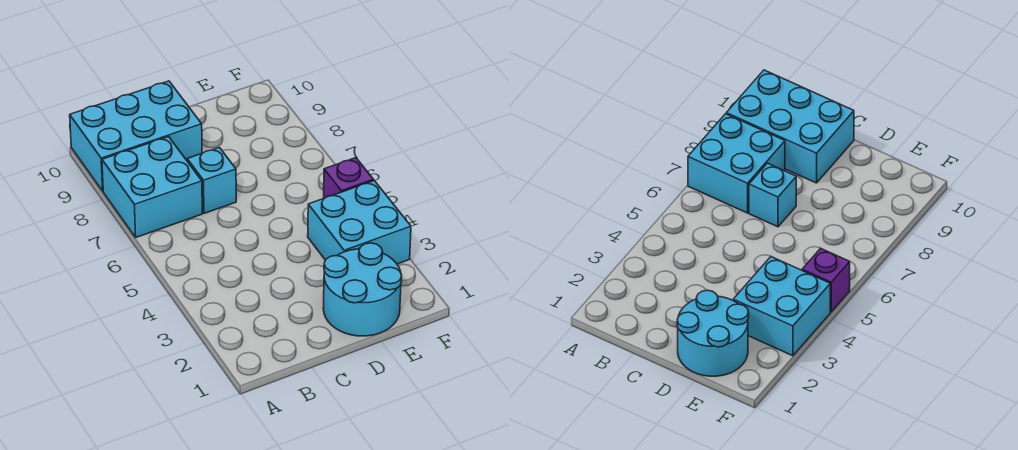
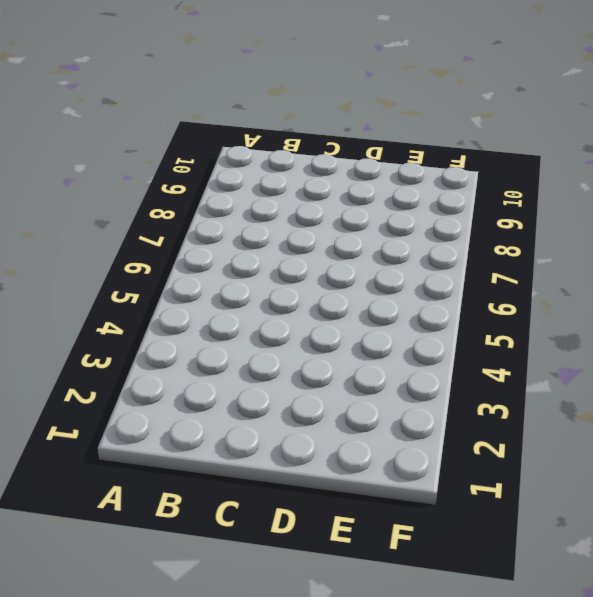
none -> cyan 2x2 brick [102,137,202,237]
none -> cyan 2x3 brick [70,81,202,191]

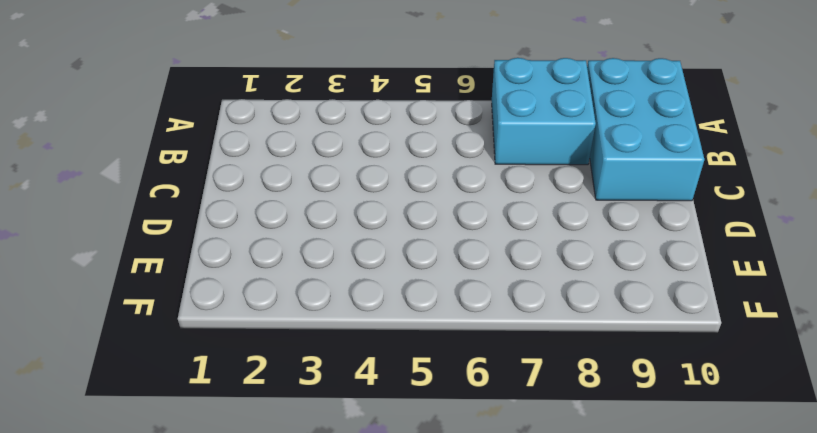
none -> cyan 1x1 brick [187,148,236,213]
none -> cyan 2x2 round brick [323,243,402,336]

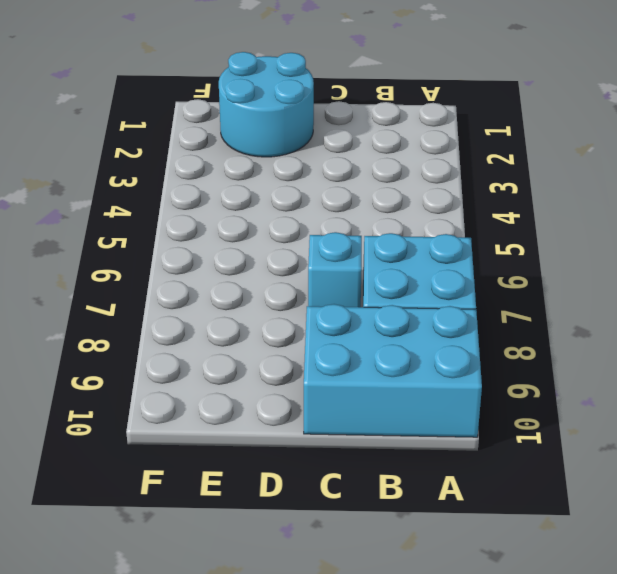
none -> cyan 2x2 brick [308,181,411,264]
none -> purple 1x1 brick [324,158,374,198]

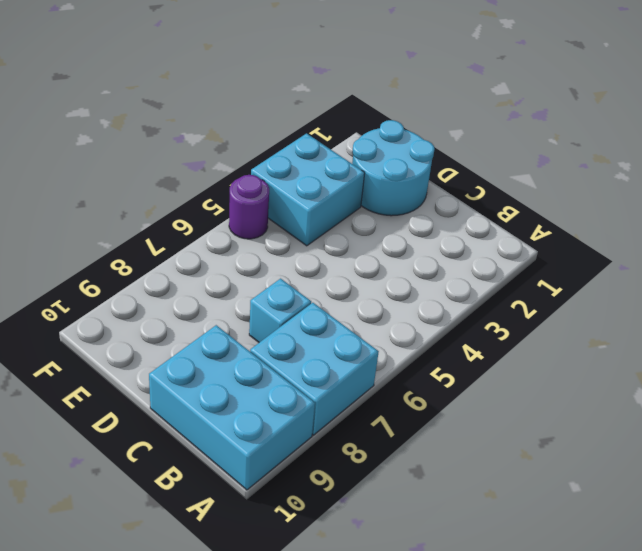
purple 1x1 round brick [229,175,269,239] -> purple 1x1 brick [324,158,374,198]

